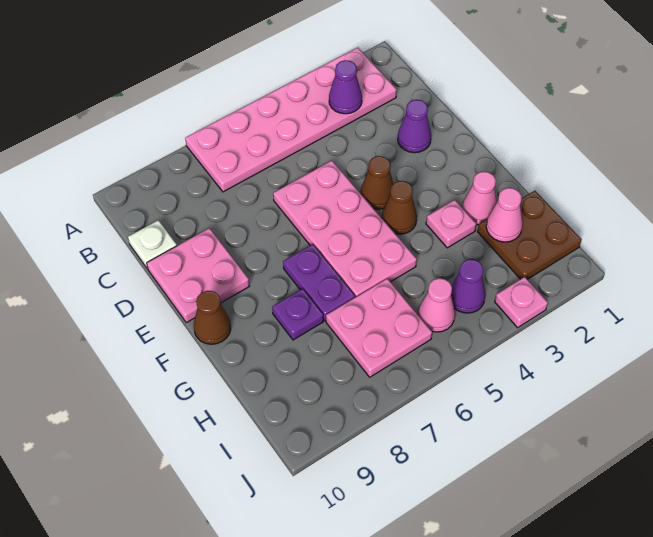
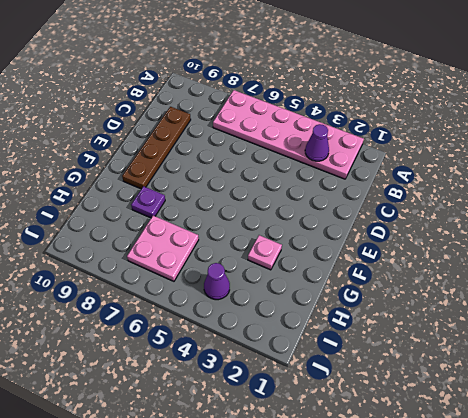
brown 1x4 plate [122,107,191,189] -> pink 2x2 plate [147,228,249,323]
none -> white 1x1 plate [128,220,177,269]
none -> purple 1x1 cone [398,100,431,153]
none -> pink 2x4 plate [273,161,417,297]

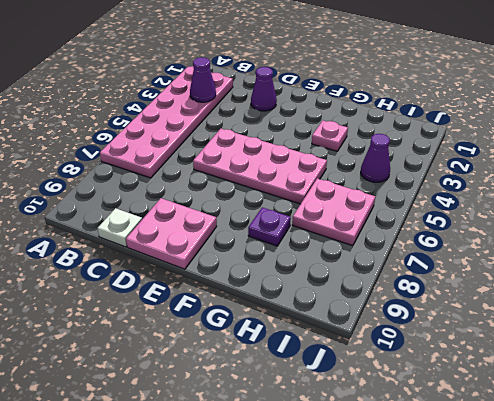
none -> brown 1x1 cone [361,156,393,209]
none -> brown 1x1 cone [382,181,417,234]
none -> purple 1x2 plate [283,244,355,321]

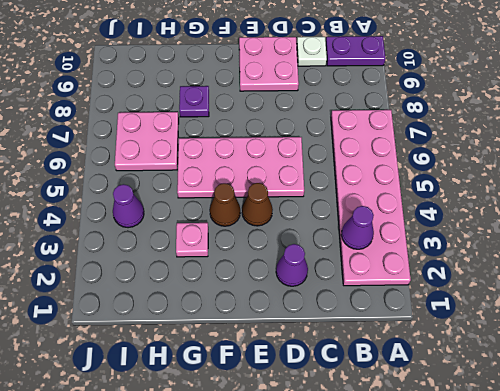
purple 1x2 plate [326,36,386,66] -> purple 1x2 plate moved to [283,244,355,321]
none -> brown 1x1 cone [194,291,231,344]
none -> pink 1x1 cone [462,172,497,225]
none -> brown 2x2 plate [478,191,582,279]

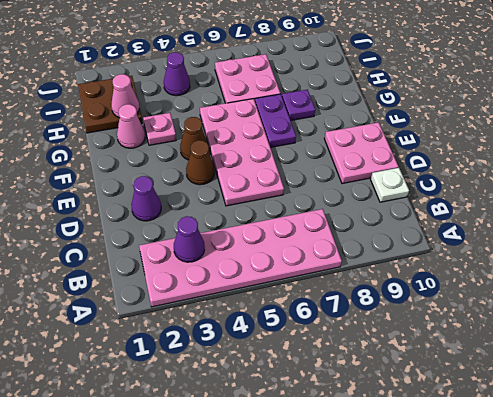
none -> brown 1x1 cone [194,291,231,344]
none -> pink 1x1 cone [418,278,455,332]
none -> pink 1x1 plate [495,277,548,328]

